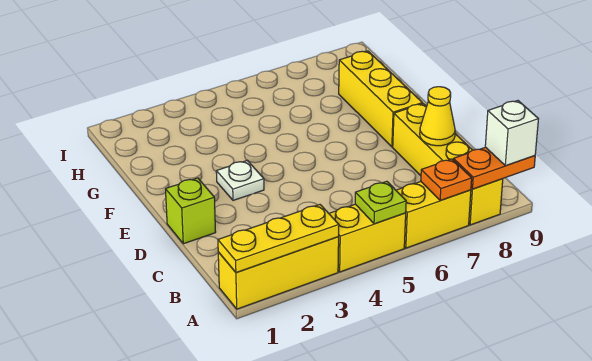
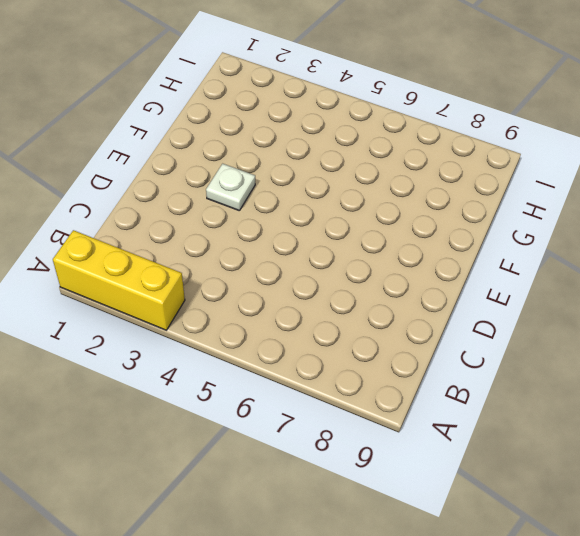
none -> yellow 1x2 brick [329,204,406,272]
none -> yellow 1x2 brick [396,182,471,248]
none -> yellow 1x4 brick [393,104,503,225]

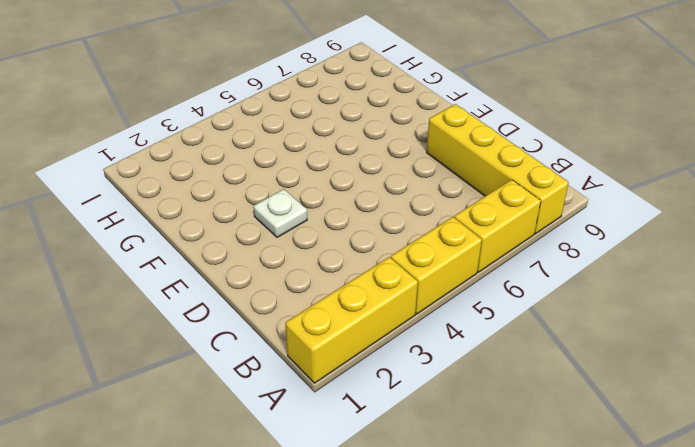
none -> lime 1x1 brick [166,178,216,244]
none -> yellow 1x3 brick [339,51,422,147]
none -> yellow 1x3 plate [218,205,339,272]

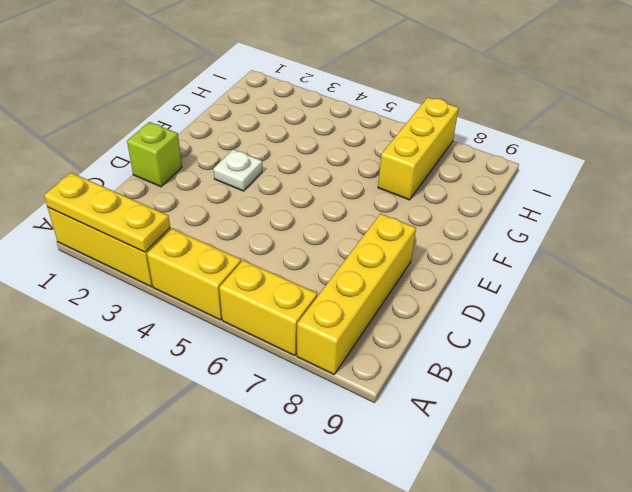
yellow 1x3 brick [378,97,459,200] -> yellow 1x3 brick moved to [339,51,422,147]
none -> lime 1x1 plate [355,181,406,224]
none -> orange 1x1 plate [421,159,472,200]
none -> orange 1x2 plate [453,147,535,189]

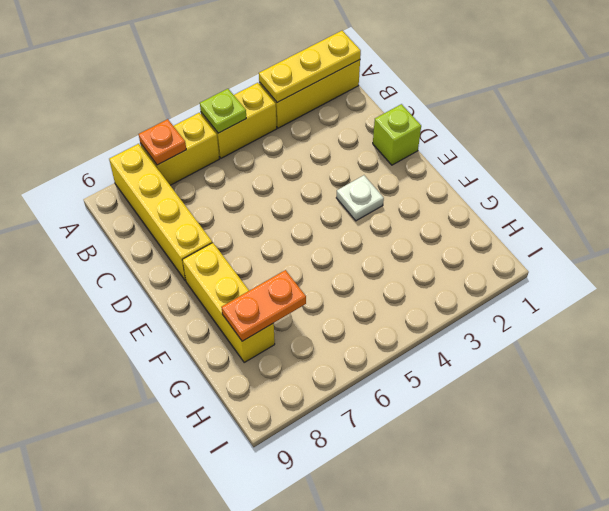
orange 1x2 plate [221,270,306,341] -> orange 1x2 plate moved to [453,147,535,189]
none -> yellow 1x1 cone [420,87,455,146]
none -> white 1x1 brick [485,101,538,166]

